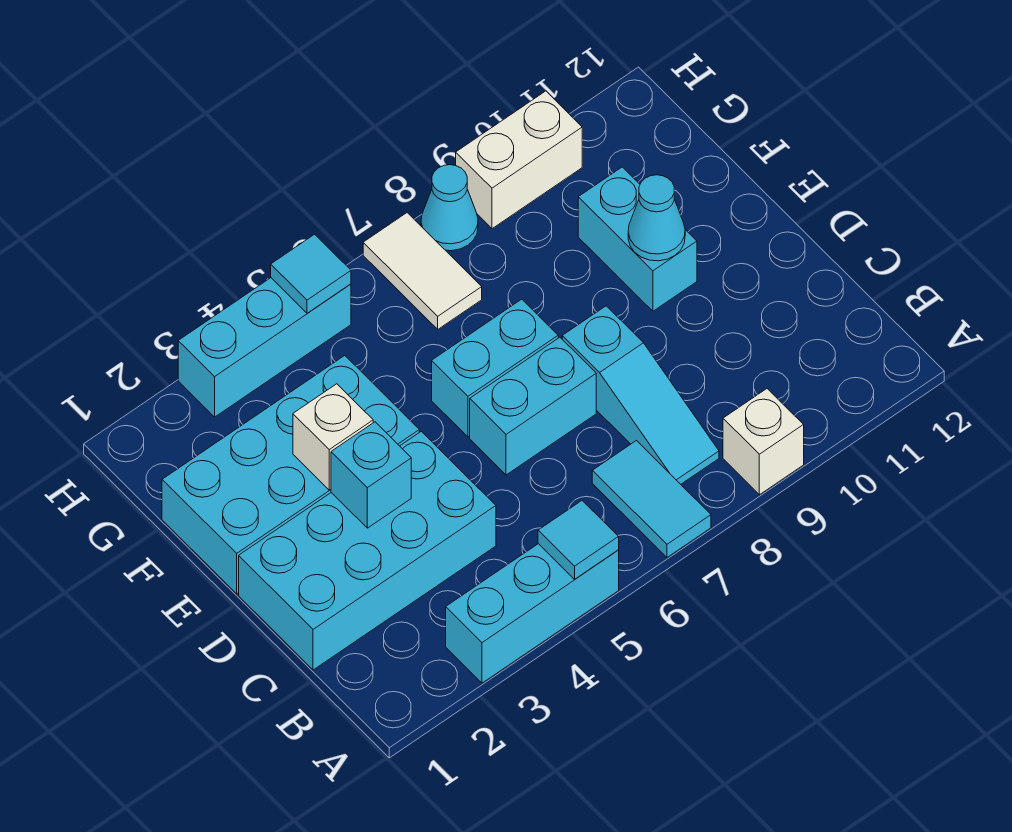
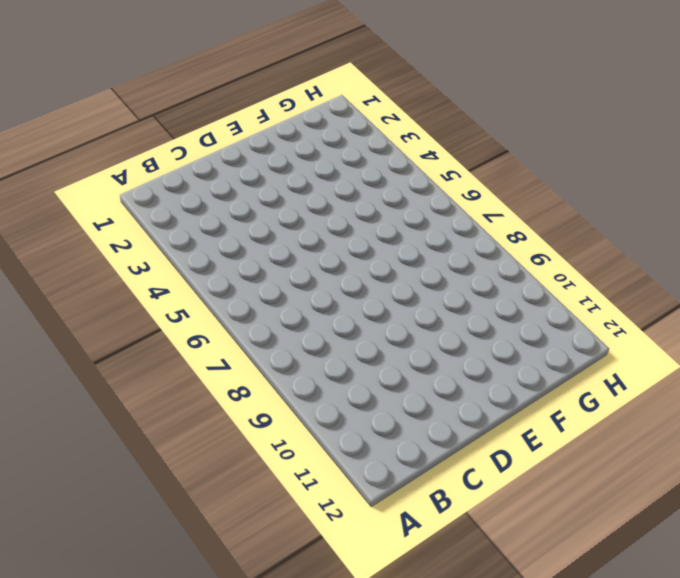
none -> cyan 1x3 brick [446,544,619,683]
none -> cyan 1x2 tile [592,441,711,557]
none -> white 1x1 brick [723,389,804,495]

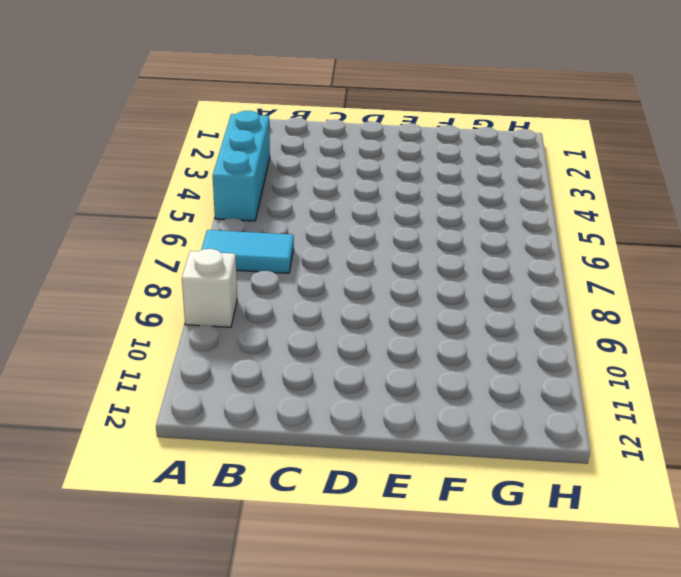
none -> cyan 1x3 slope [562,306,719,484]
none -> cyan 2x4 brick [239,431,496,670]
none -> cyan 1x2 brick [470,337,596,475]

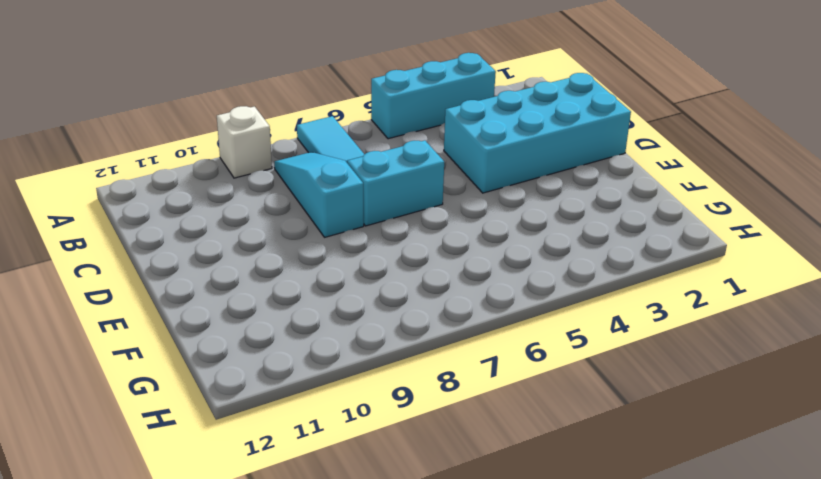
none -> cyan 2x4 brick [162,356,419,594]
none -> cyan 1x2 brick [432,299,558,437]
none -> cyan 1x2 brick [578,167,697,311]

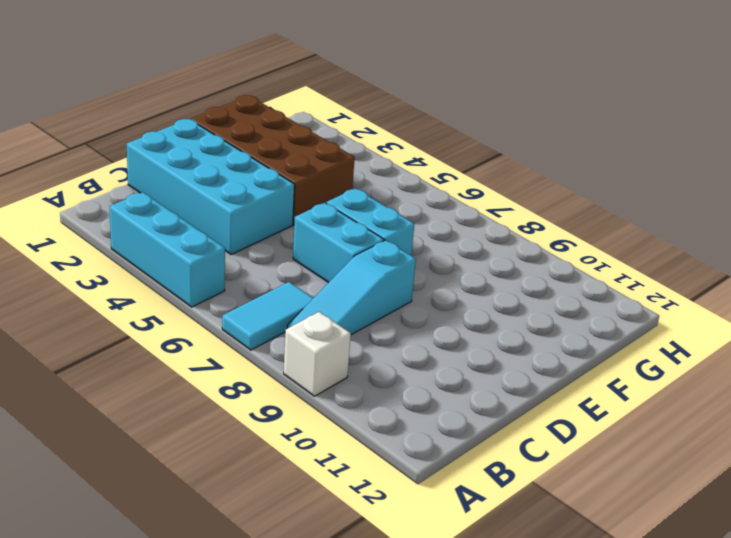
brown 2x4 brick [191,95,355,224] -> cyan 2x4 brick [162,356,419,594]
none -> cyan 1x2 brick [578,167,697,311]
none -> white 1x2 tile [363,213,482,329]
none -> cyan 1x3 brick [178,278,351,417]

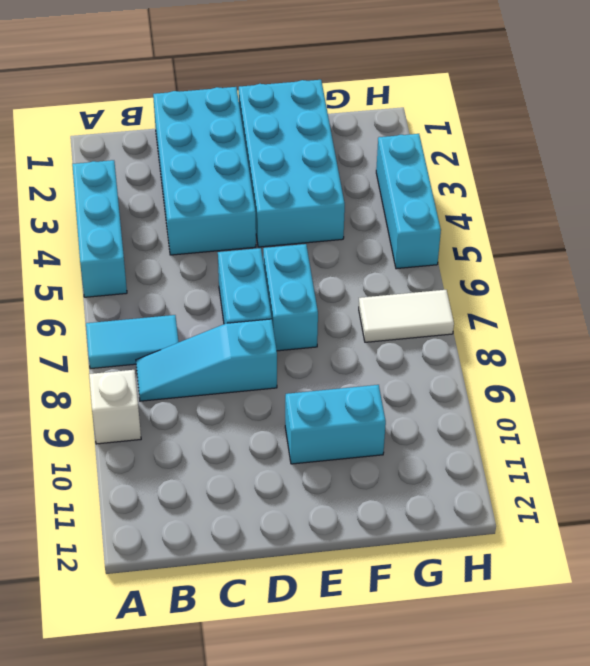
none -> cyan 1x1 cone [421,165,478,251]
none -> white 1x2 brick [456,91,582,229]
none -> cyan 1x1 tile [538,501,619,579]

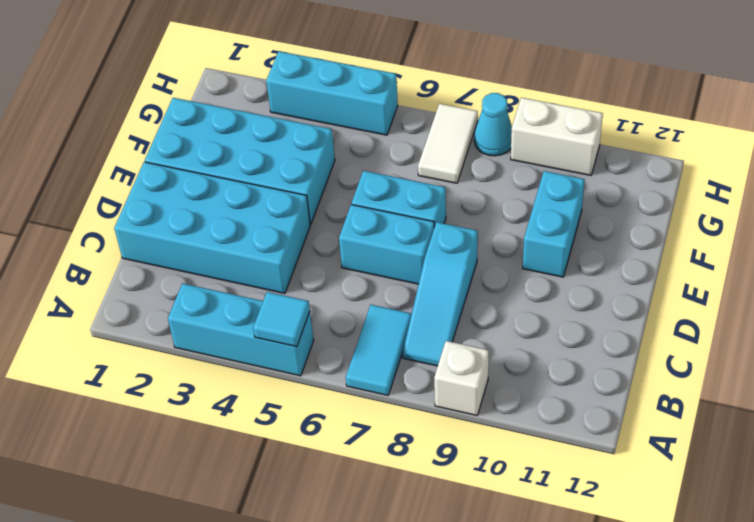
none -> cyan 1x1 brick [331,422,411,528]
none -> white 1x1 brick [293,384,373,490]
none -> cyan 1x1 cone [628,175,685,261]

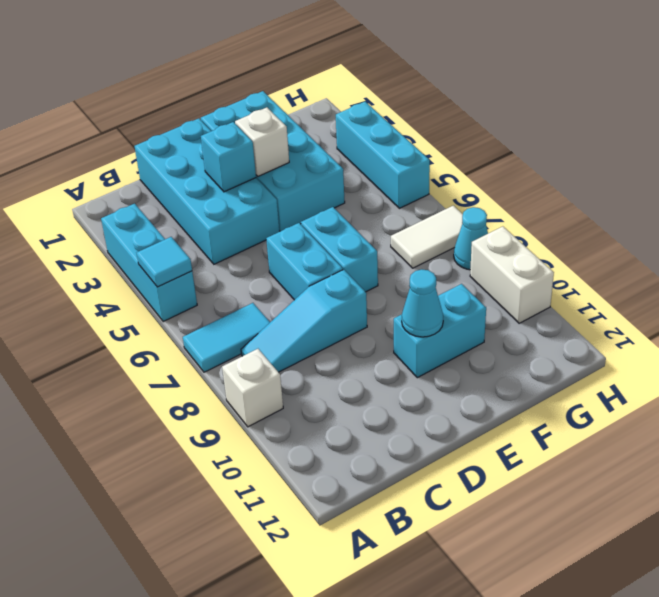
none -> cyan 1x1 tile [271,234,351,313]

